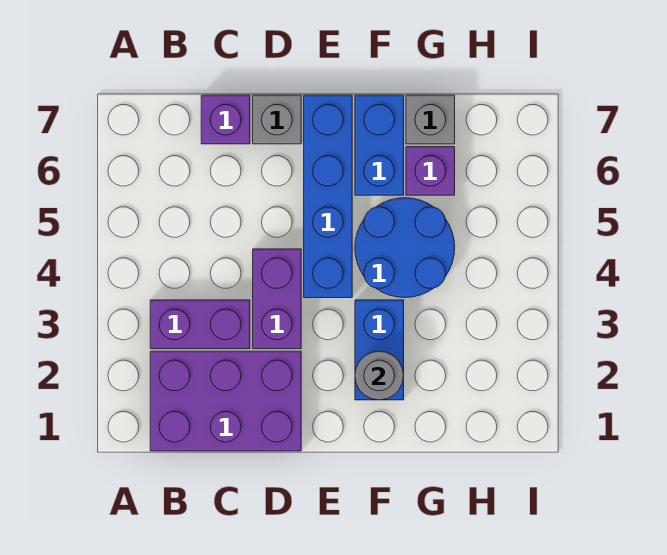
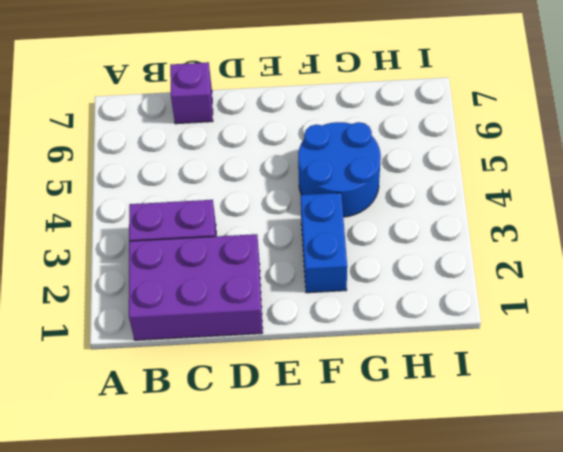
none -> purple 1x2 brick [253,249,301,349]
none -> grey 1x1 brick [253,95,301,144]
none -> blue 1x4 brick [304,95,352,298]

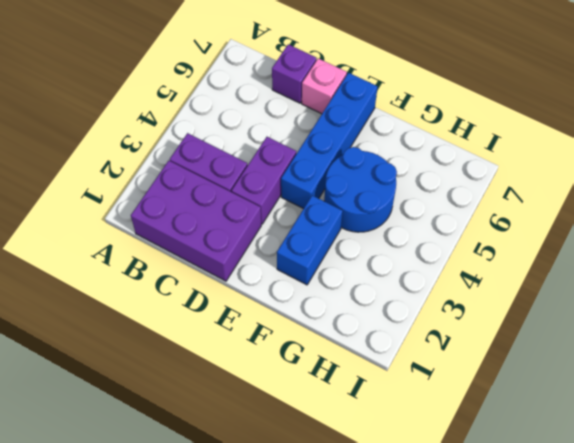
pink 1x1 brick [302,58,347,114] -> grey 1x1 brick [253,95,301,144]
none -> blue 1x2 brick [355,95,404,195]
none -> purple 1x1 brick [406,147,455,195]
none -> grey 1x1 brick [406,95,455,144]

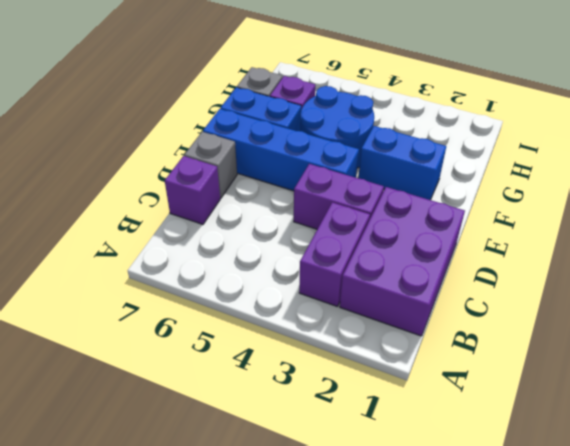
none -> grey 1x1 round brick [355,351,404,400]

